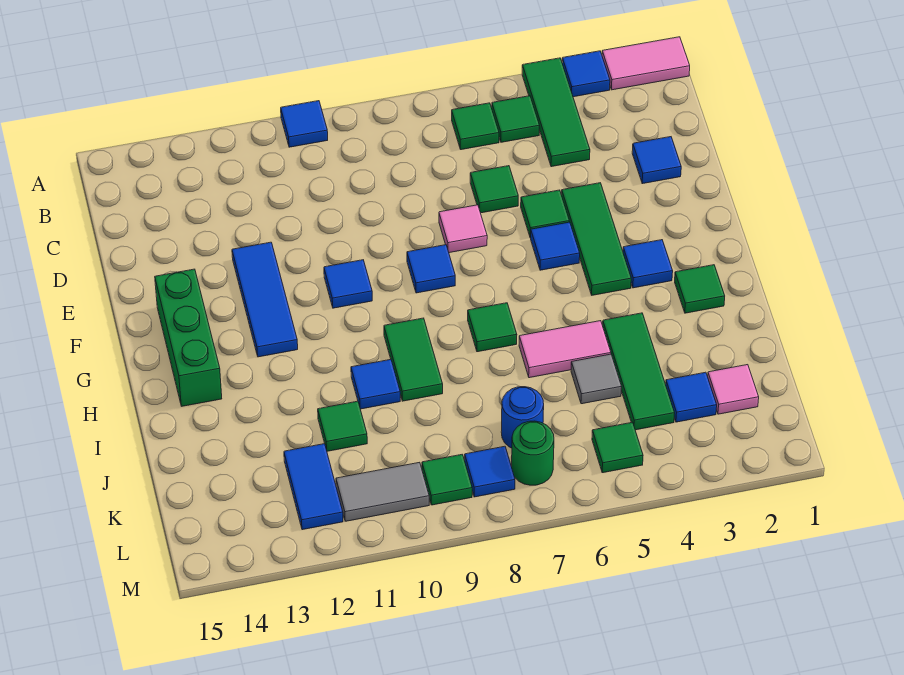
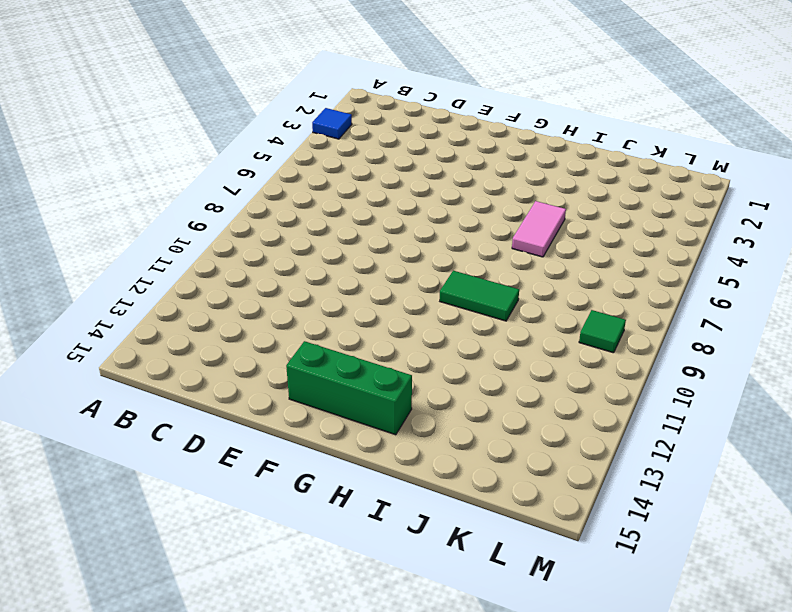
none -> pink 1x2 tile [602,37,690,90]
none -> green 1x3 tile [522,58,590,167]
none -> blue 1x1 tile [281,101,328,147]
none -> green 1x1 tile [492,96,540,142]

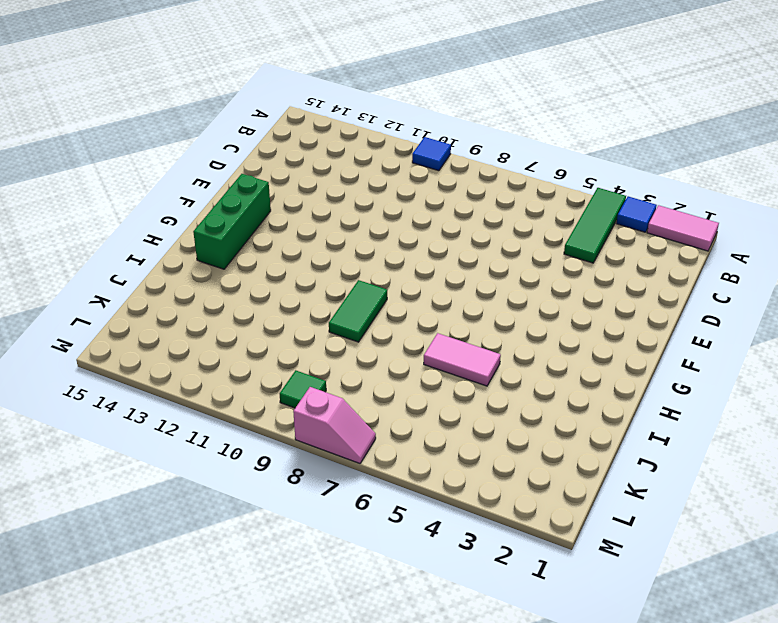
pink 1x2 slope [293,387,376,463] -> none
none -> green 1x1 tile [492,96,540,142]
none -> green 1x1 tile [452,103,499,150]
none -> blue 1x1 tile [632,137,681,184]
none -> green 1x1 tile [470,166,518,213]

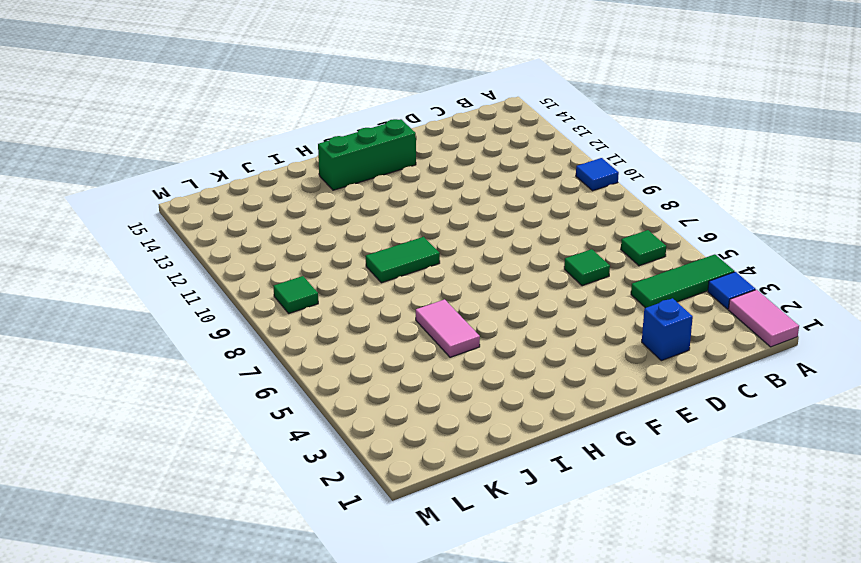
blue 1x1 brick [642,298,693,361] -> blue 1x1 tile [632,137,681,184]
none -> green 1x1 tile [492,96,540,142]
none -> green 1x3 tile [562,183,631,295]
none -> green 1x1 tile [521,190,569,238]
none -> pink 1x1 tile [439,205,487,253]

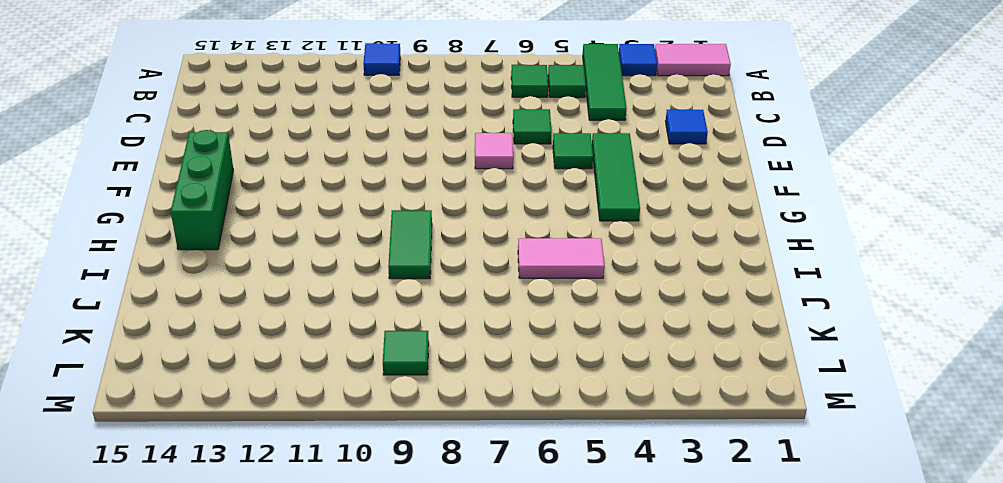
none -> blue 1x3 tile [232,242,298,357]
none -> blue 1x1 tile [531,222,580,270]
none -> blue 1x1 tile [407,245,455,293]
none -> blue 1x1 tile [324,260,372,308]

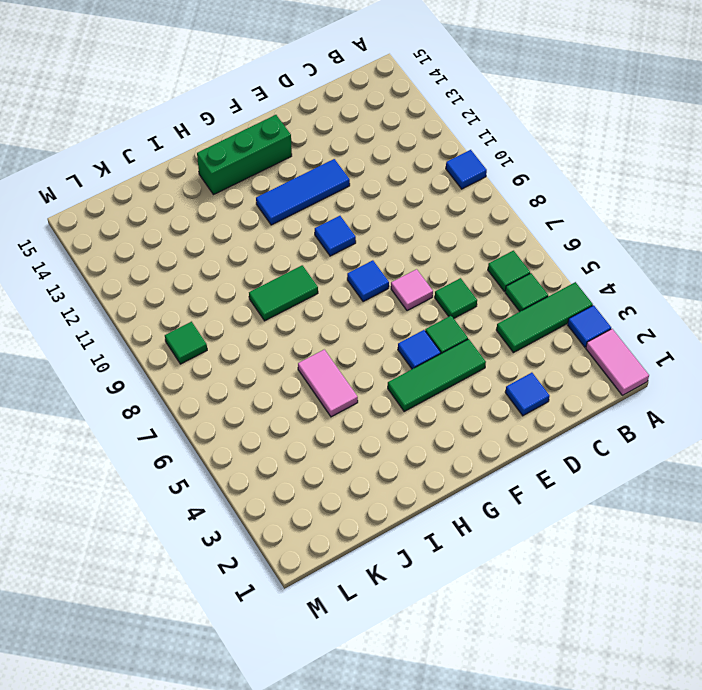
none -> blue 1x1 tile [623,240,673,288]
none -> green 1x1 tile [675,265,725,313]
none -> green 1x1 tile [468,303,517,352]
none -> green 1x3 tile [603,313,675,430]

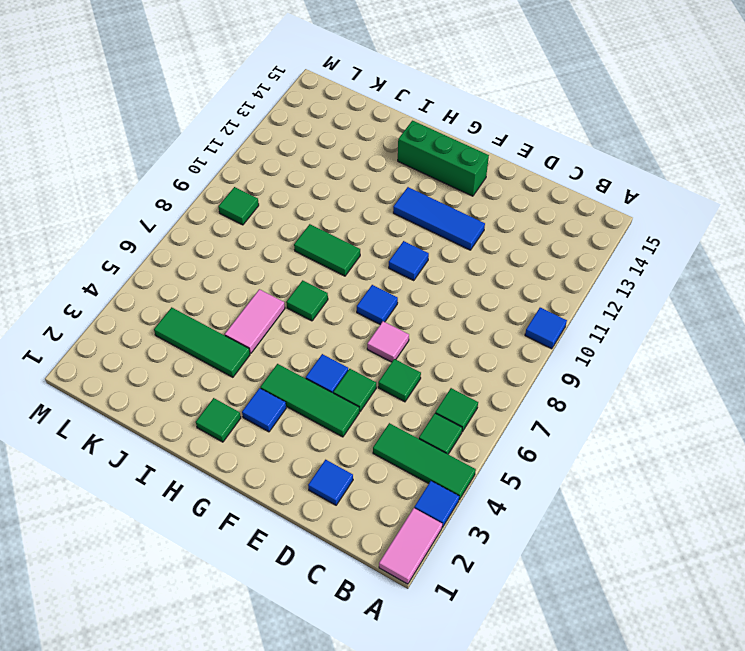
none -> blue 1x1 tile [351,360,400,409]
none -> grey 1x1 tile [571,354,622,404]
none -> green 1x1 tile [318,401,367,451]
none -> pink 1x1 tile [708,365,759,414]

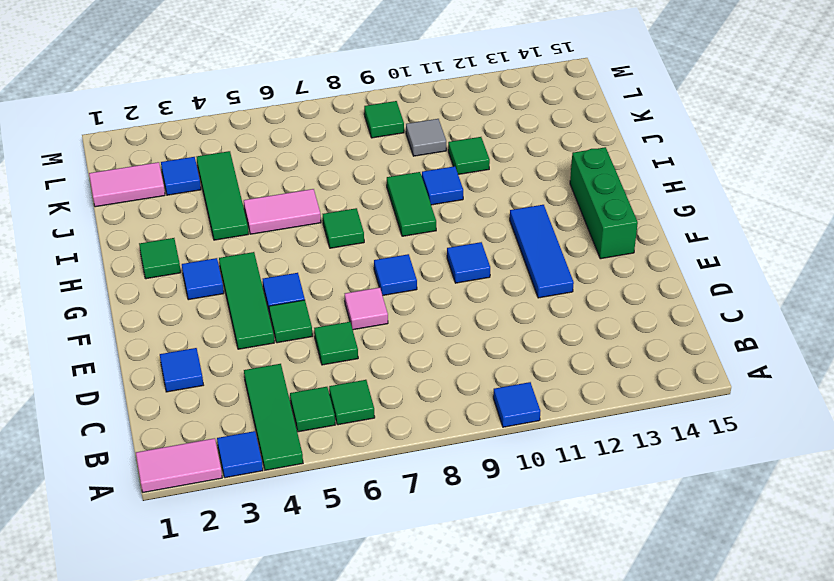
pink 1x2 tile [89,162,165,207] -> pink 1x1 tile [708,365,759,414]
grey 1x1 tile [406,119,446,156] -> grey 1x1 tile moved to [571,354,622,404]
none -> blue 1x1 round brick [501,387,544,448]
none -> blue 1x2 tile [284,444,343,530]
none -> green 1x1 tile [592,422,643,473]
none -> green 1x1 round brick [512,421,554,485]

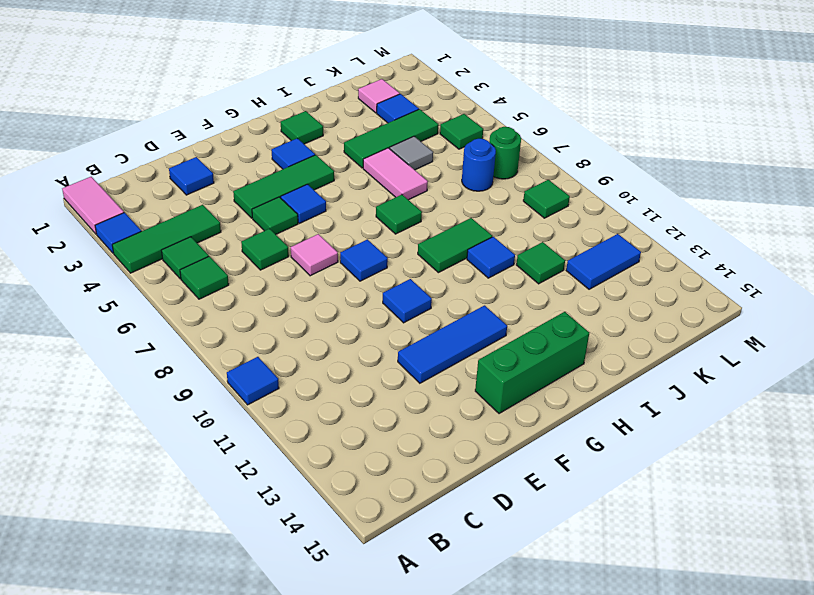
none -> blue 1x1 tile [465,446,515,497]
none -> grey 1x2 tile [336,462,429,521]

